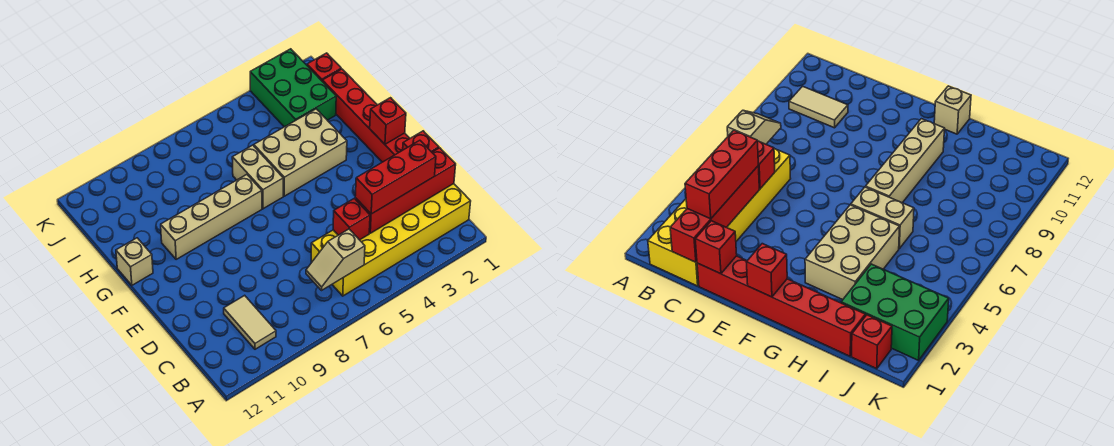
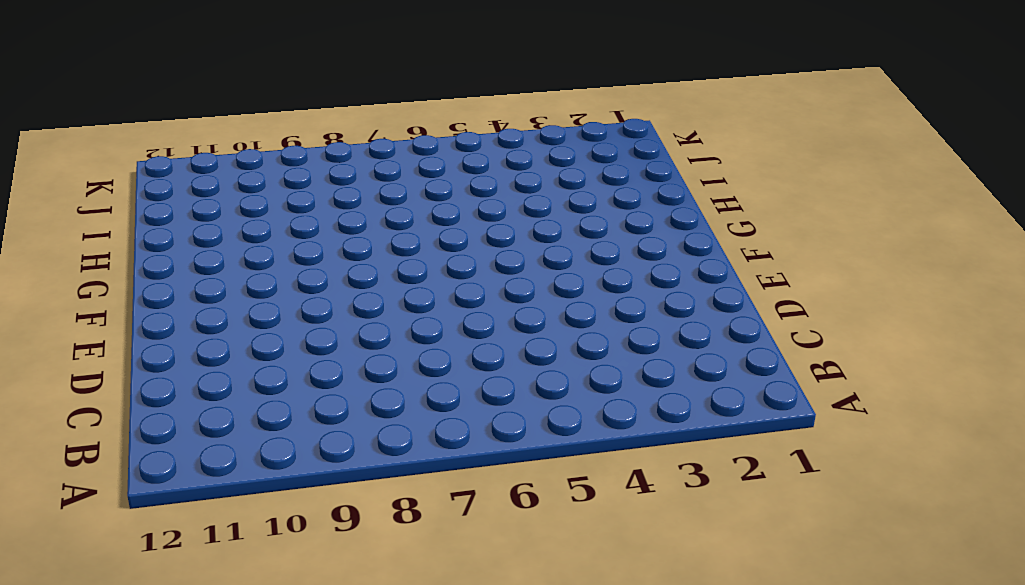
none -> yellow 2x6 brick [311,184,471,296]
none -> tan 1x2 tile [224,295,276,349]
none -> red 1x6 brick [322,69,410,162]

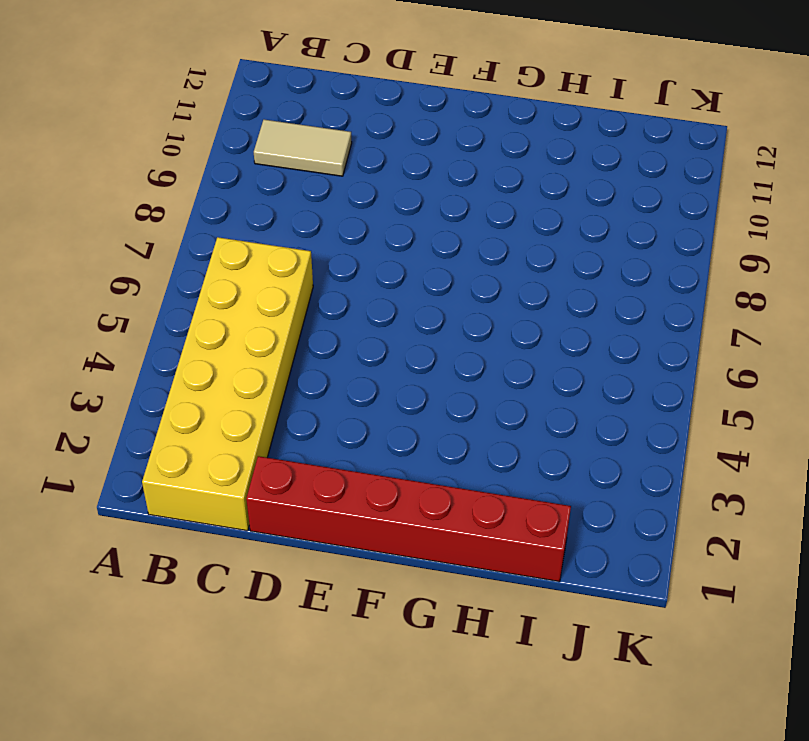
none -> tan 2x3 brick [254,109,347,196]
none -> tan 1x2 brick [232,145,283,209]
none -> tan 1x4 brick [161,174,262,259]

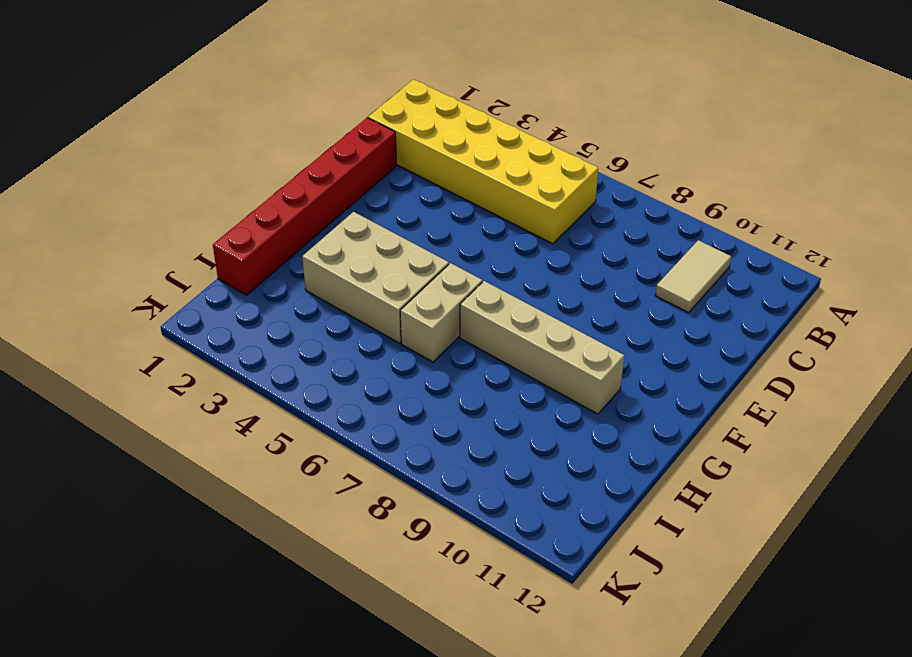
none -> tan 1x1 brick [116,238,153,285]
none -> green 2x3 brick [250,49,336,127]
none -> red 1x1 brick [307,53,341,81]

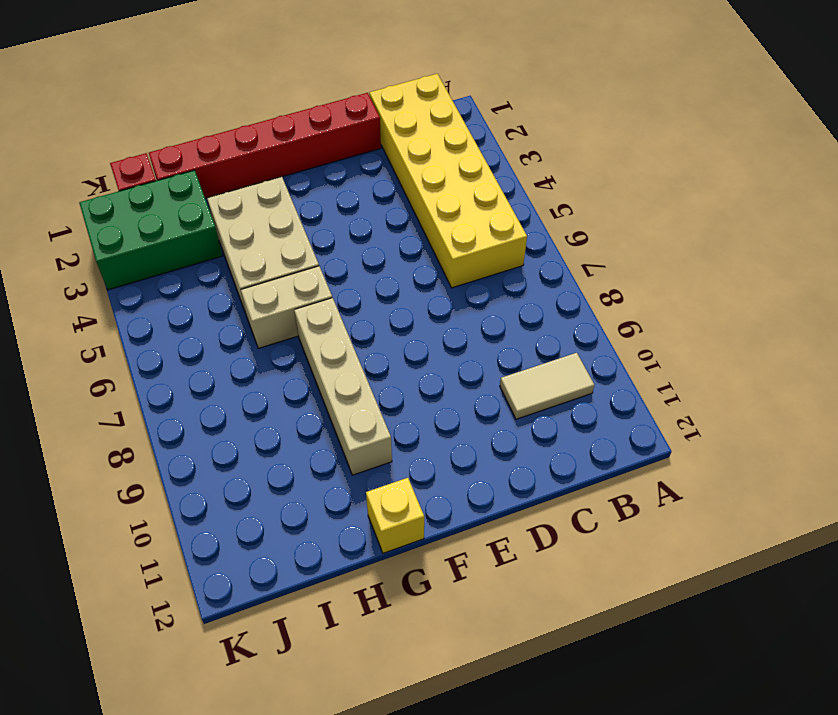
yellow 1x1 brick [366,478,424,553] -> tan 1x1 brick [116,238,153,285]
none -> tan 1x2 slope [306,229,365,290]
none -> red 1x4 brick [355,148,456,233]
none -> red 1x1 brick [333,198,370,240]

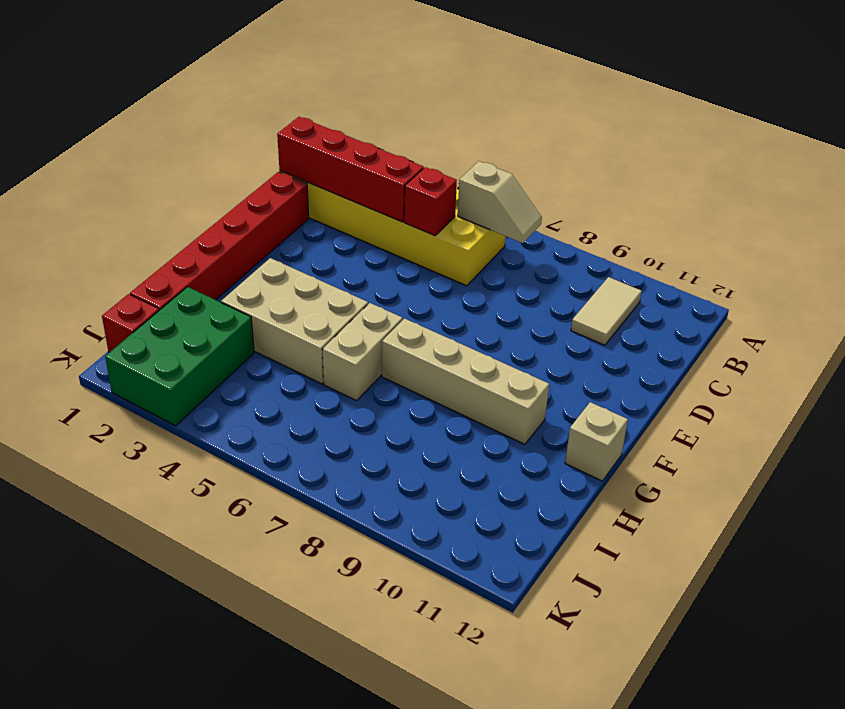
none -> red 1x1 brick [403,131,439,152]
none -> red 1x1 brick [370,98,406,144]
none -> red 1x3 brick [355,140,436,214]

